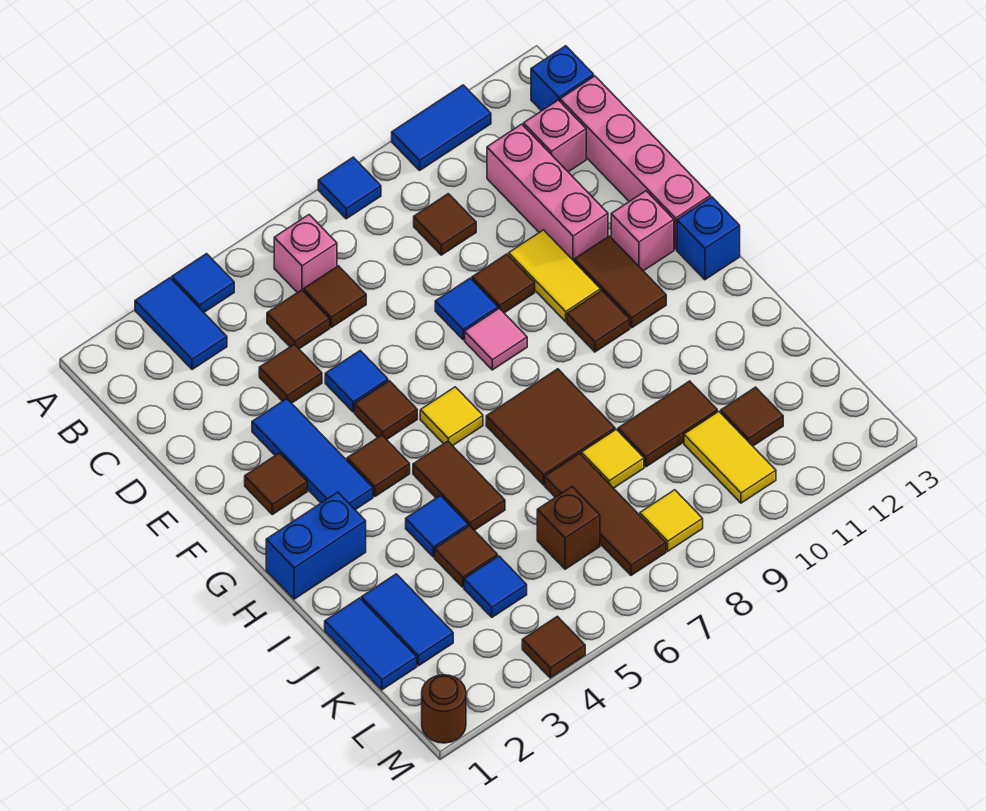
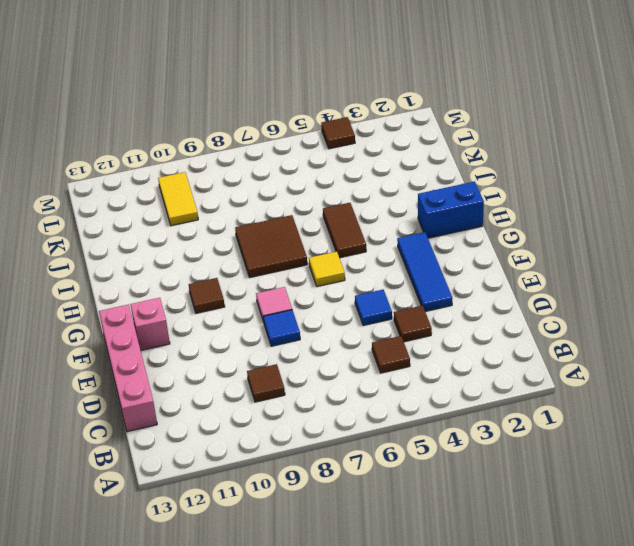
none -> blue 1x2 tile [135,278,227,370]
none -> blue 1x1 tile [172,254,234,312]
none -> blue 1x1 tile [318,157,381,219]
none -> blue 1x2 tile [392,85,491,170]

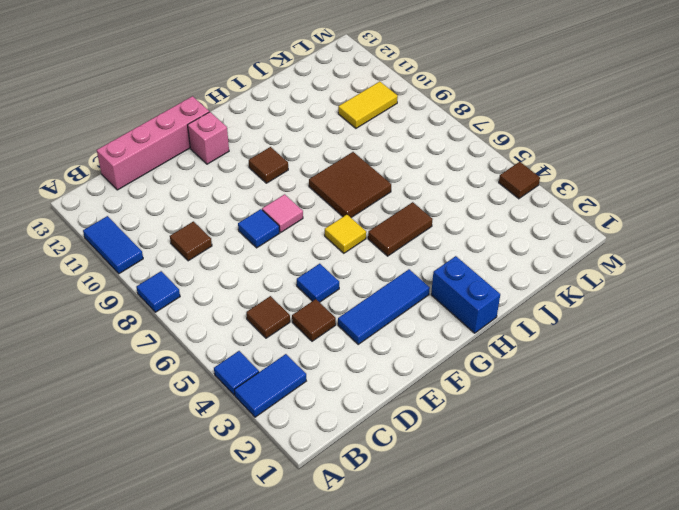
none -> pink 1x1 brick [274,215,337,293]
none -> blue 1x1 brick [531,46,594,111]
none -> brown 1x1 tile [304,266,366,327]
none -> pink 1x3 brick [487,124,608,262]

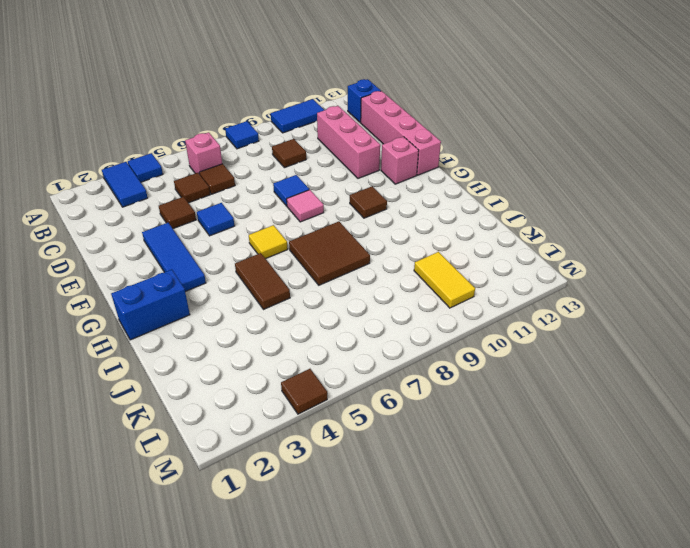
none -> pink 1x1 brick [524,100,586,172]
none -> brown 1x1 tile [472,254,535,313]
none -> yellow 1x2 tile [509,230,601,322]
none -> brown 1x1 tile [245,453,307,515]

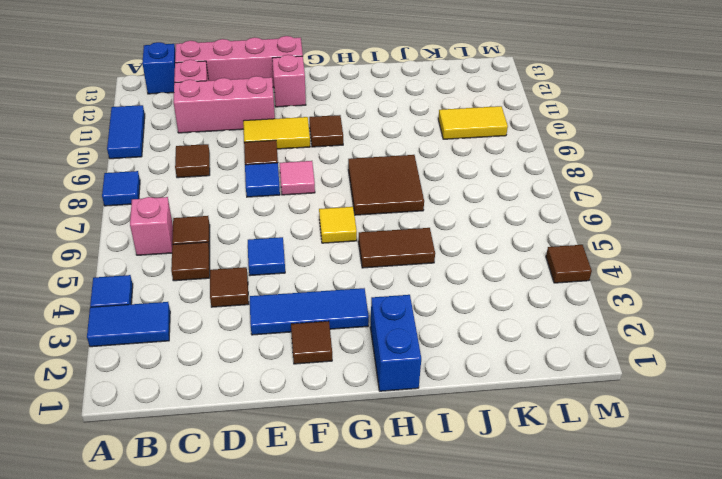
none -> brown 1x1 tile [355,381,417,440]
none -> brown 1x2 tile [575,236,666,328]
none -> brown 1x1 tile [347,435,410,496]
none -> blue 1x1 brick [677,197,740,280]

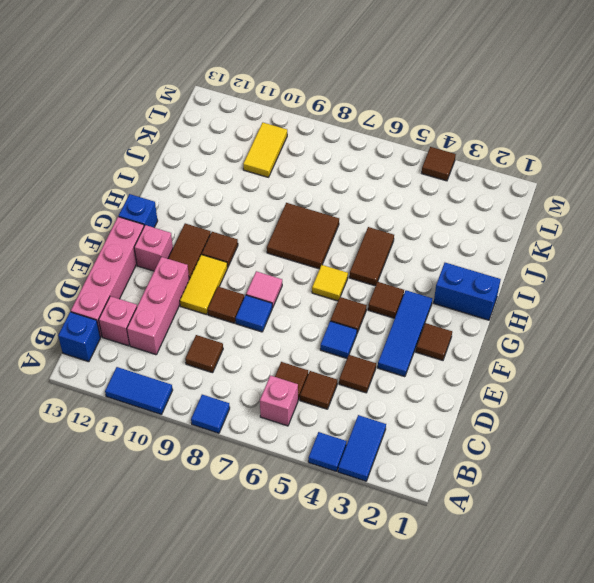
none -> blue 1x1 tile [406,496,468,557]
none -> blue 1x2 tile [325,598,417,690]
none -> blue 1x2 tile [361,574,453,666]
none -> brown 1x1 tile [435,526,497,587]

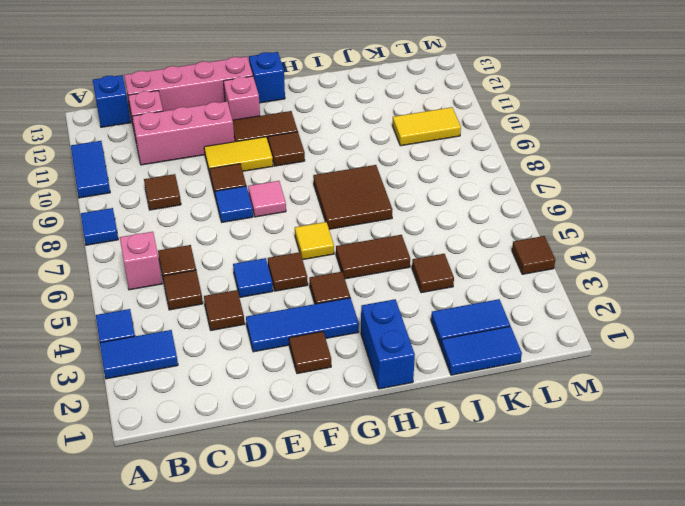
none -> blue 1x1 tile [406,496,468,557]
none -> brown 1x3 tile [545,453,666,575]
none -> yellow 1x1 tile [581,429,644,488]
none -> brown 1x2 tile [618,381,717,467]

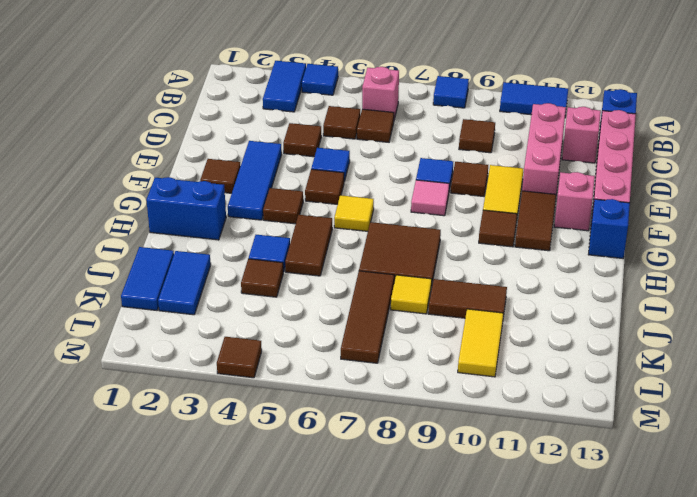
none -> blue 1x1 tile [464,556,527,617]
none -> brown 1x1 brick [537,487,600,569]
none -> brown 1x1 tile [721,387,783,446]
none -> yellow 1x1 tile [640,490,703,551]

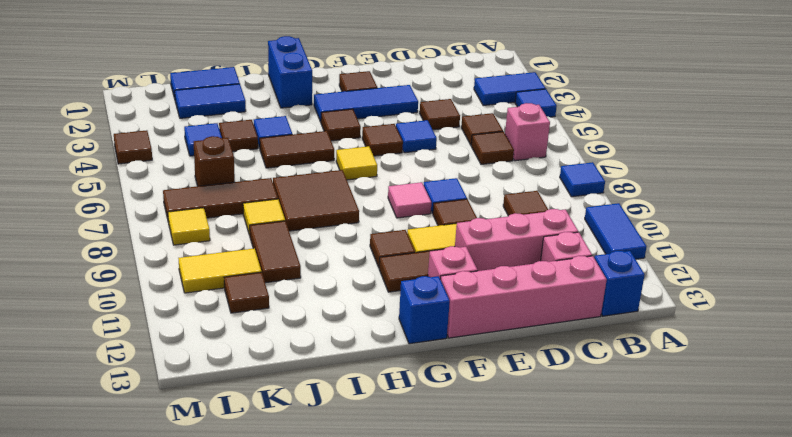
none -> brown 1x1 round brick [422,675,466,743]

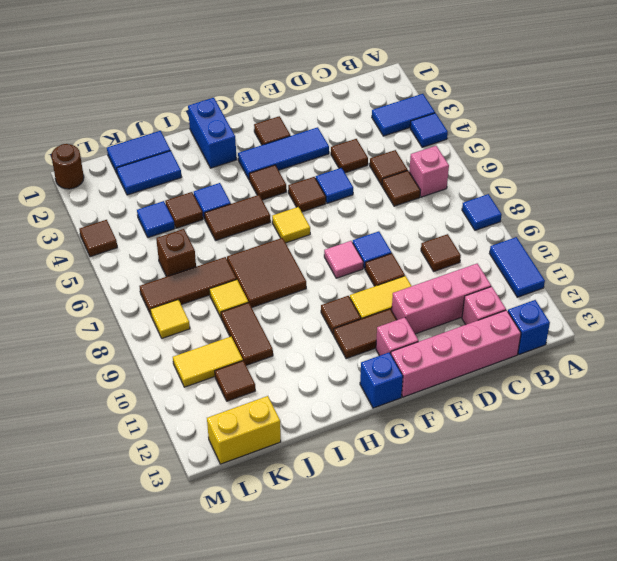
yellow 1x2 brick [207,396,281,464] -> none

